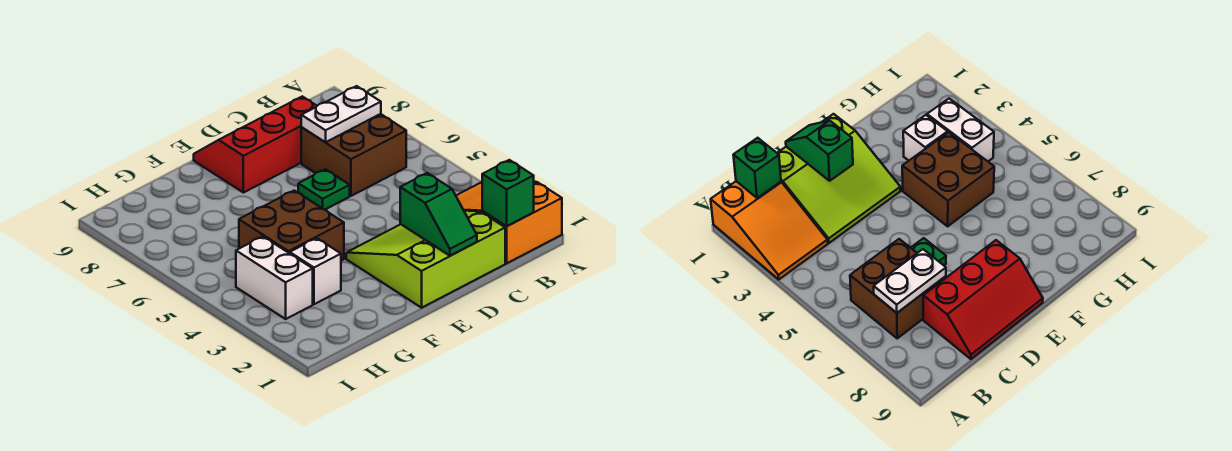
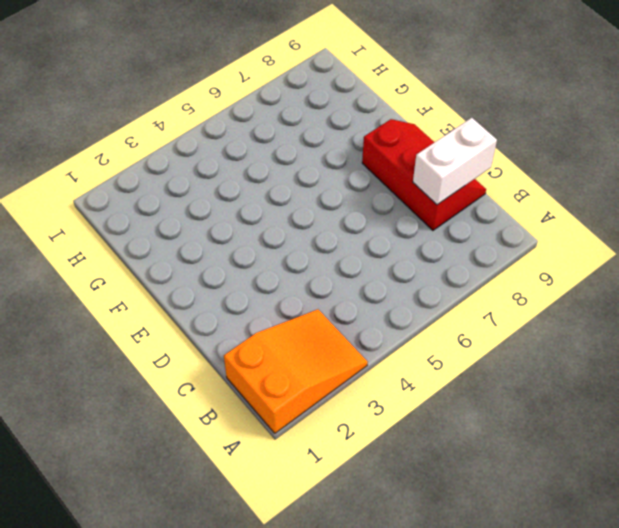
white 1x2 brick [413,118,497,205] -> white 1x2 brick moved to [236,237,313,319]
none -> brown 2x2 brick [301,114,406,196]
none -> lime 3x3 slope [346,211,505,308]

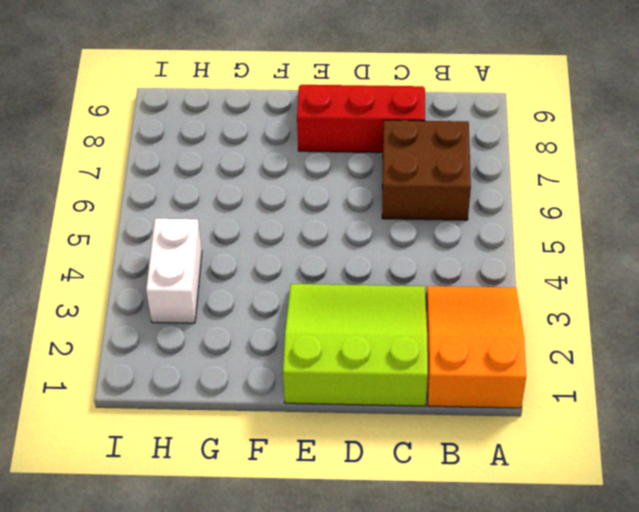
none -> green 1x1 plate [298,169,350,210]
none -> brown 2x2 brick [239,191,344,261]

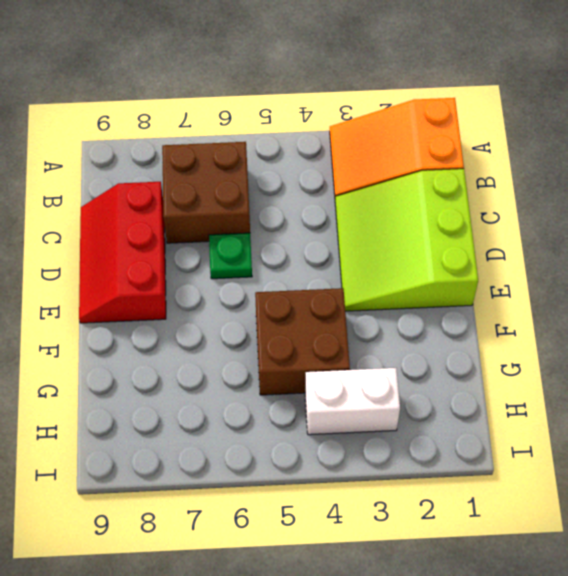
none -> white 1x1 brick [290,238,341,304]
none -> green 1x1 brick [482,160,534,226]

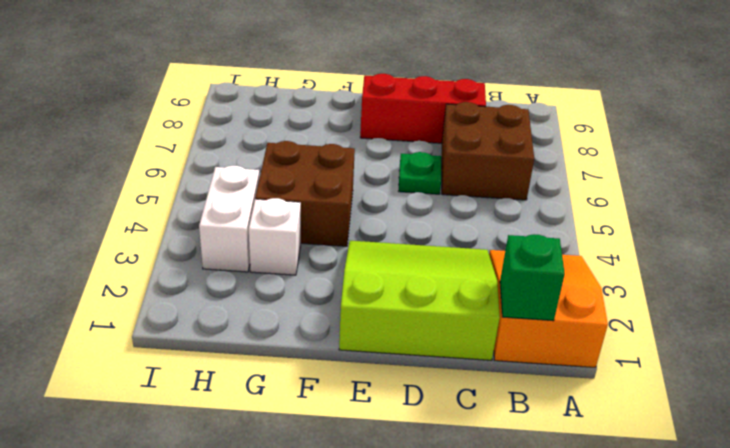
none -> white 1x2 plate [301,86,381,142]
none -> green 1x2 slope [400,173,477,256]

